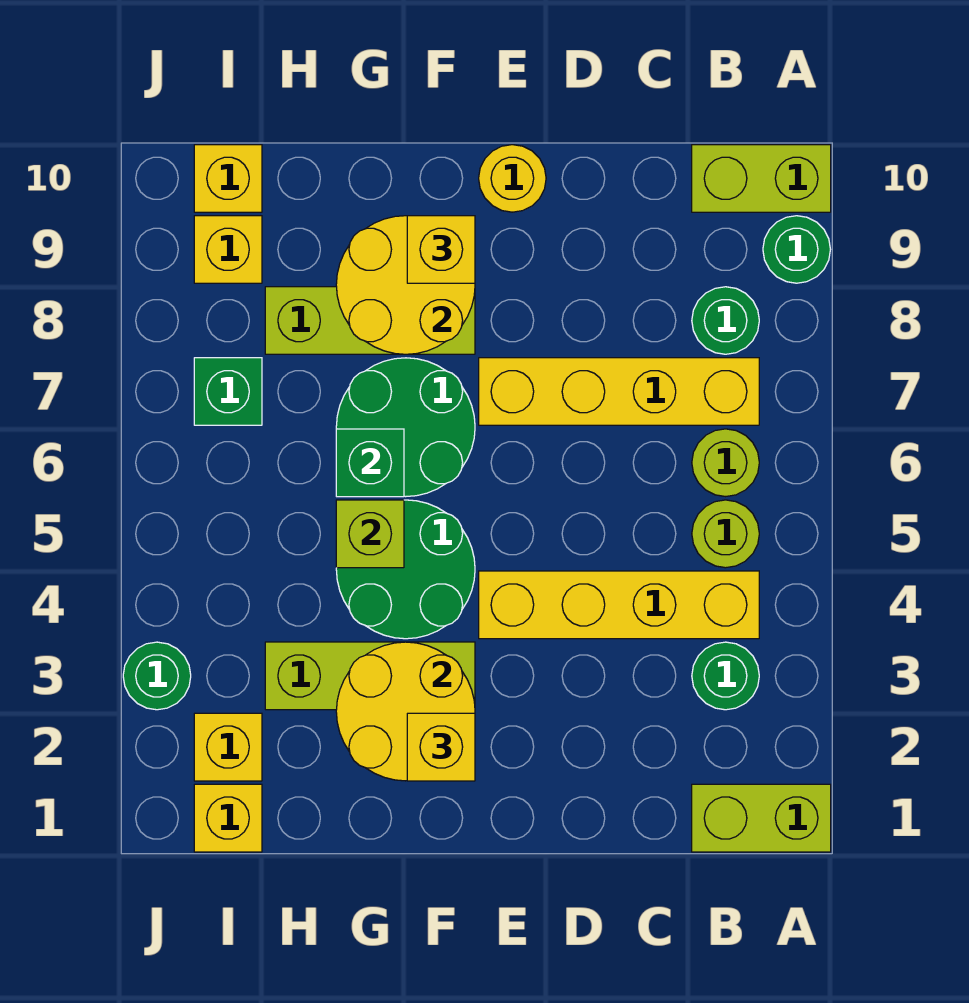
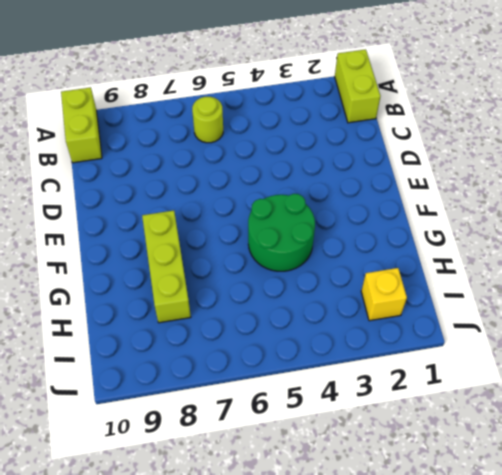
none -> green 1x1 round brick [763,216,830,283]
none -> green 1x1 round brick [692,642,759,710]
none -> yellow 1x4 brick [479,571,759,639]

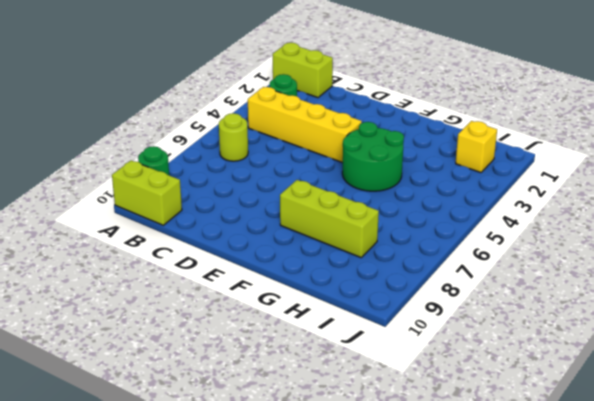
none -> lime 1x1 round brick [692,500,759,568]
none -> yellow 1x4 brick [479,358,759,425]
none -> green 1x1 round brick [692,287,759,354]

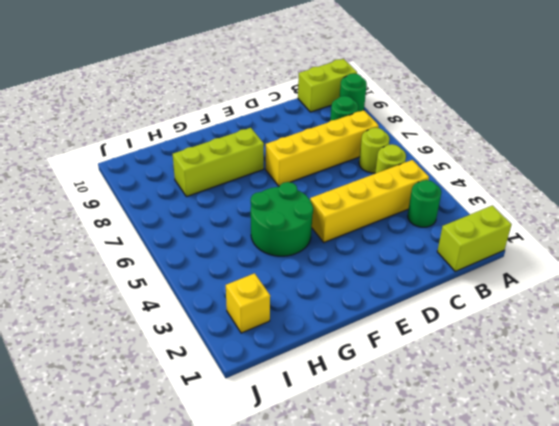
none -> yellow 1x1 round brick [479,145,546,212]
none -> lime 1x3 brick [265,642,475,710]
none -> green 2x2 round brick [336,358,475,497]

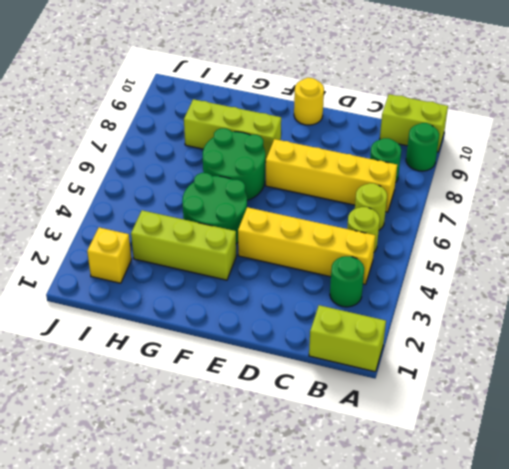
none -> yellow 1x1 brick [194,784,262,852]
none -> green 1x1 brick [194,358,262,425]
none -> yellow 1x1 brick [194,216,262,283]

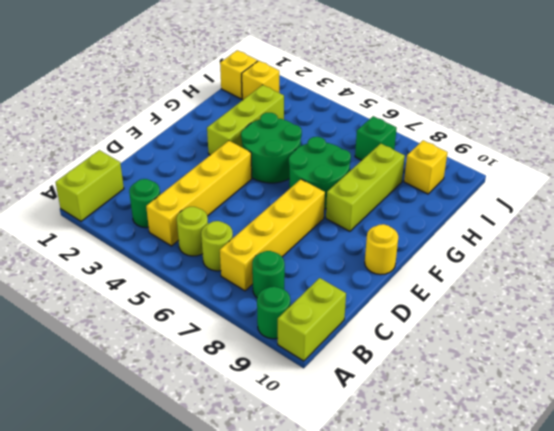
none -> yellow 1x1 brick [194,145,262,212]
none -> green 1x1 round brick [123,642,191,710]
none -> yellow 2x2 round brick [336,642,475,781]

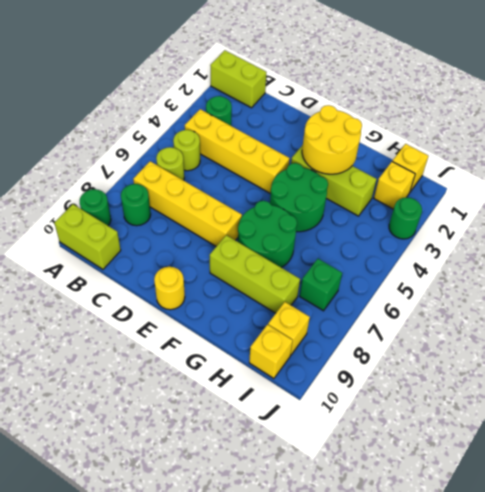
none -> yellow 2x2 round brick [336,216,475,354]
none -> lime 1x1 brick [336,500,404,568]
none -> green 1x1 brick [336,429,404,497]

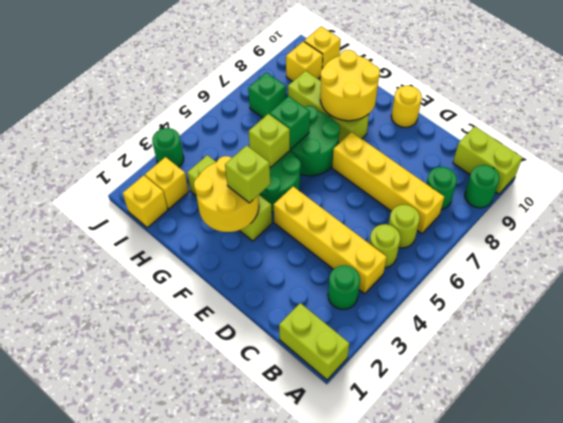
lime 1x1 brick [225,145,270,203] -> none
none -> yellow 1x1 brick [407,713,475,781]
none -> yellow 1x1 brick [407,216,475,283]

